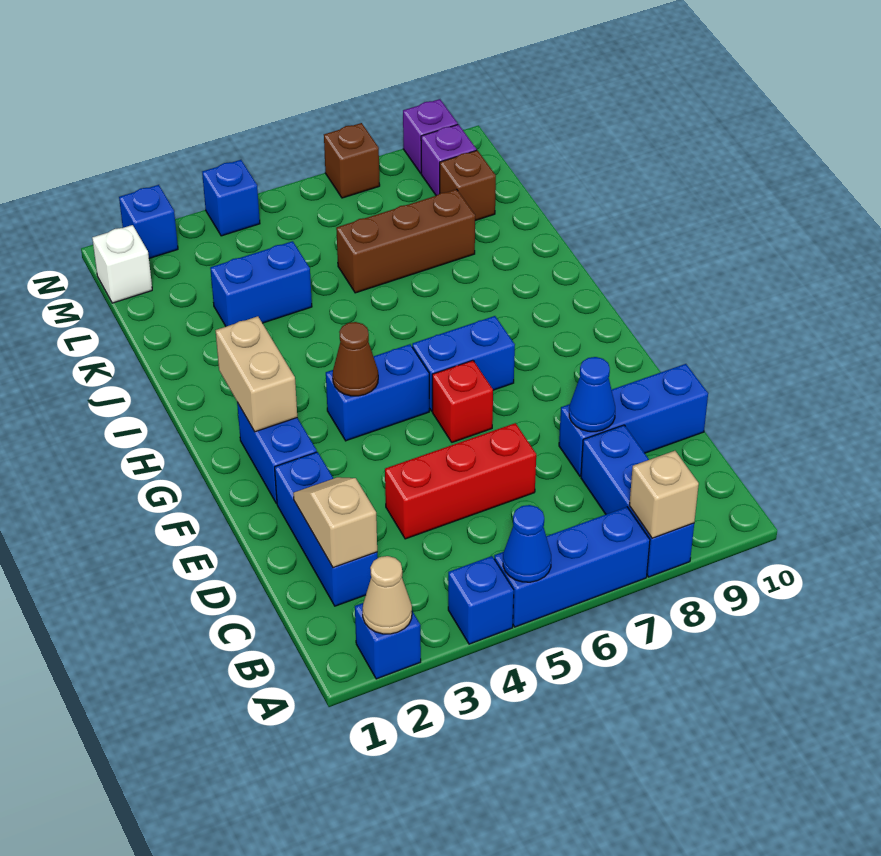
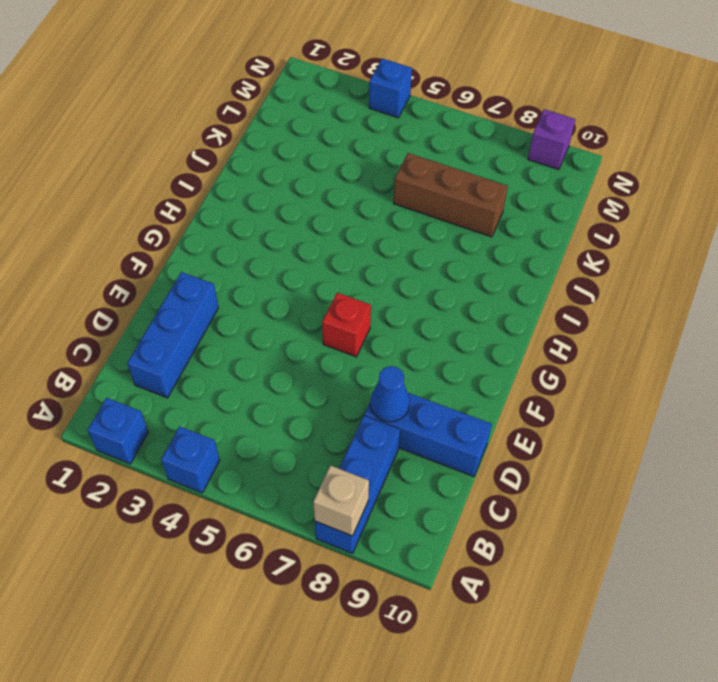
none -> blue 1x3 brick [494,507,650,627]
none -> red 1x3 brick [385,423,536,539]
none -> blue 1x2 brick [237,403,317,504]

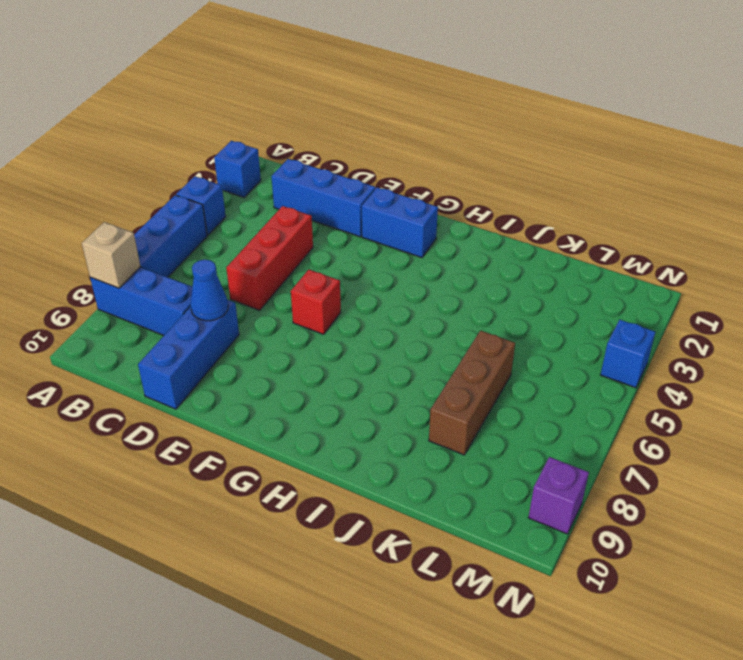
none -> blue 1x2 brick [326,344,429,441]
none -> blue 1x2 brick [412,316,515,411]
none -> blue 1x2 brick [210,241,312,326]

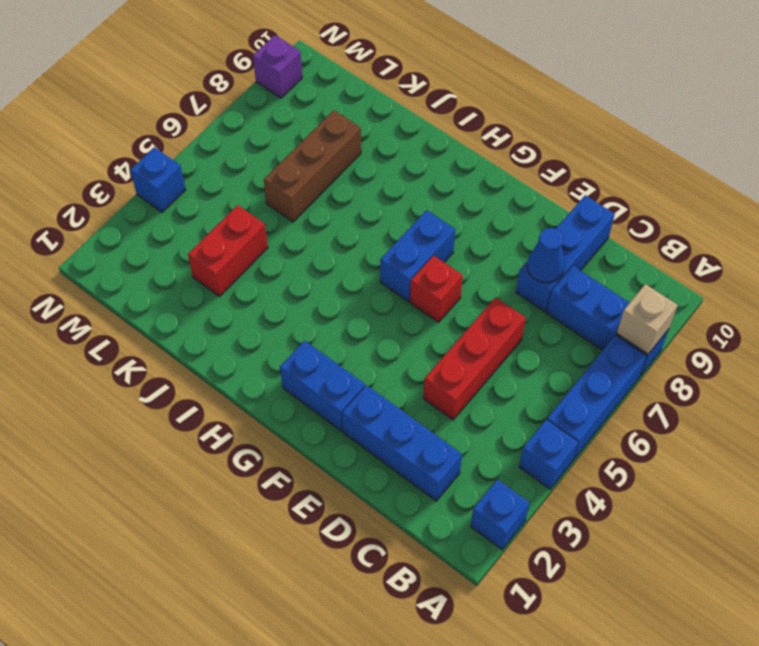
red 1x2 brick [188,205,268,296] -> blue 1x2 brick [210,241,312,326]
none -> blue 1x2 brick [326,344,429,441]
none -> brown 1x1 brick [440,150,496,221]
none -> white 1x1 brick [92,225,152,303]

